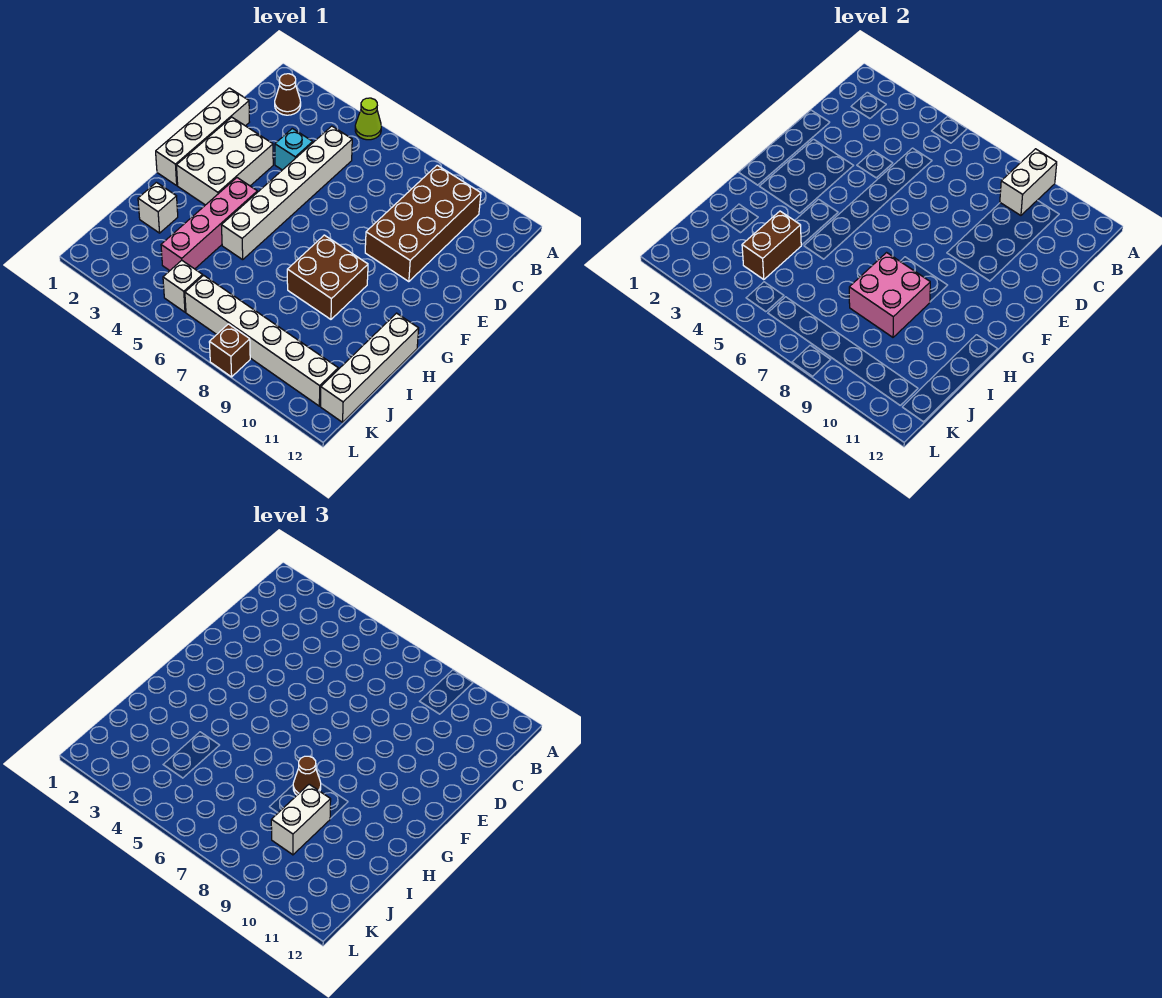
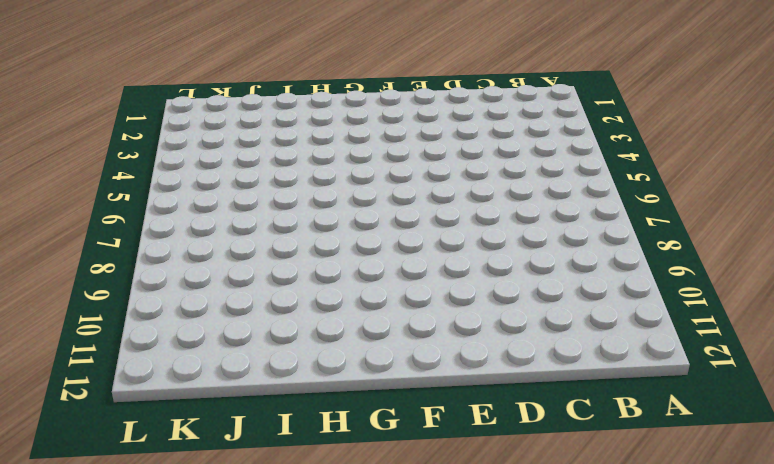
none -> lime 1x1 cone [355,98,381,140]
none -> brown 1x1 cone [275,74,301,115]
none -> brown 2x4 brick [365,165,481,282]

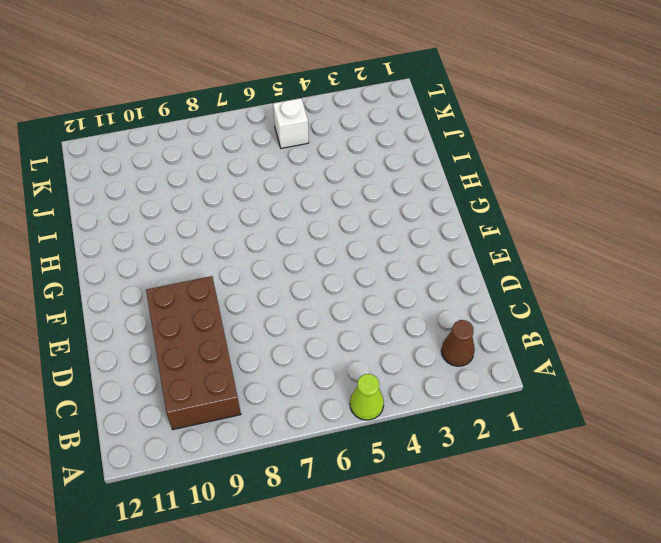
none -> white 1x6 brick [221,126,352,260]
none -> white 1x4 brick [156,88,249,185]
none -> cyan 1x1 brick [275,128,313,170]

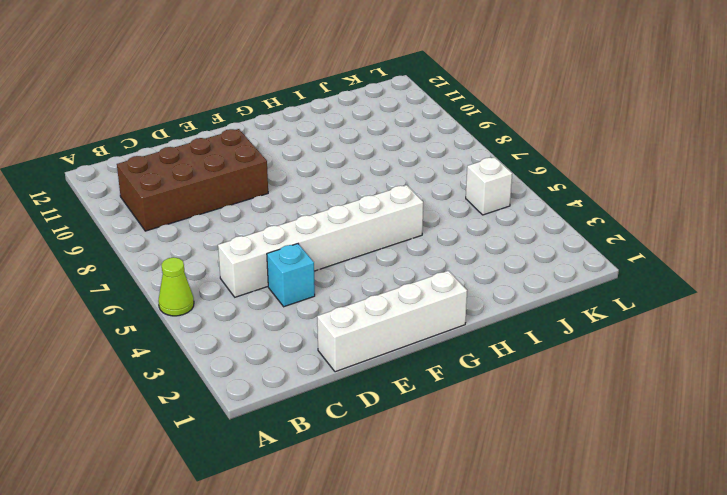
none -> brown 1x1 cone [275,74,301,115]
none -> white 2x3 brick [176,117,273,205]
none -> pink 1x4 brick [161,178,257,271]

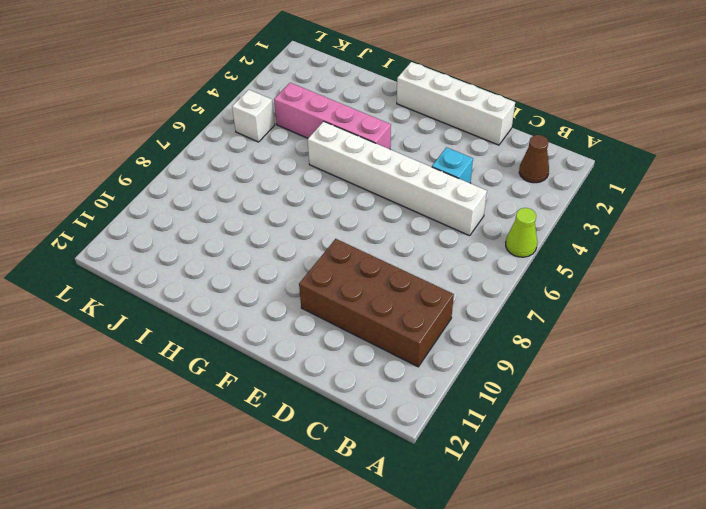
none -> white 2x3 brick [176,117,273,205]
none -> brown 2x2 brick [287,235,368,319]
none -> white 1x4 brick [320,313,419,422]

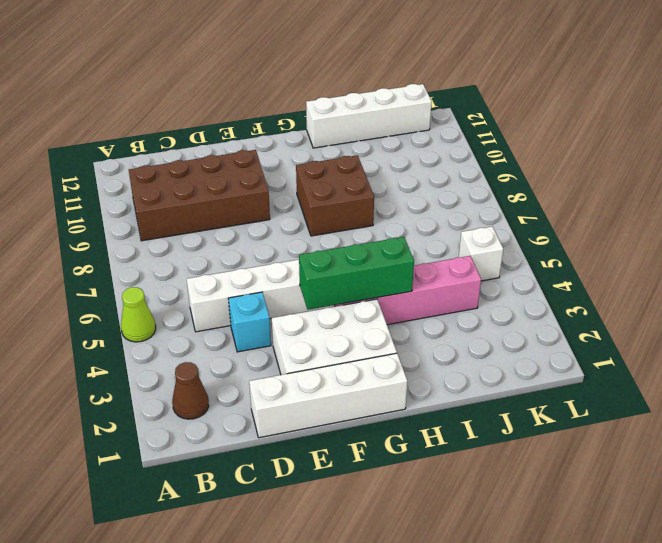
green 1x3 brick [299,237,414,310] -> none
none -> white 1x1 brick [138,182,178,233]
none -> white 1x6 brick [185,275,338,406]
none -> brown 1x1 brick [209,324,250,377]

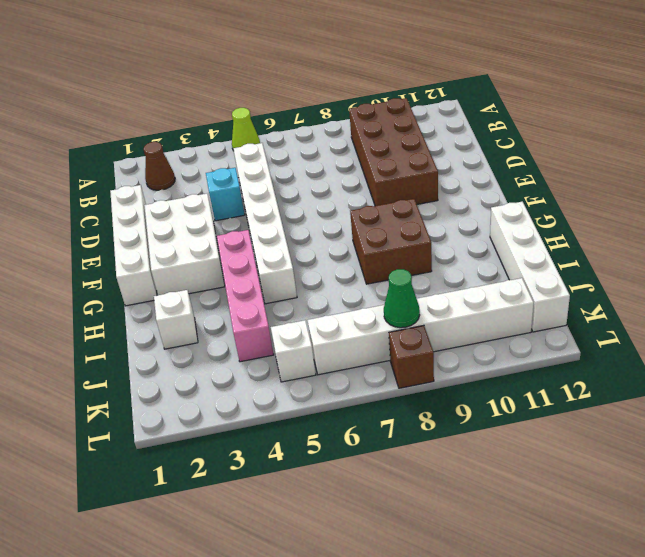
green 1x1 cone [384,269,420,328] -> none
none -> white 1x2 brick [1000,149,1057,215]
none -> pink 2x2 brick [849,253,930,337]
none -> brown 1x2 brick [742,211,801,280]

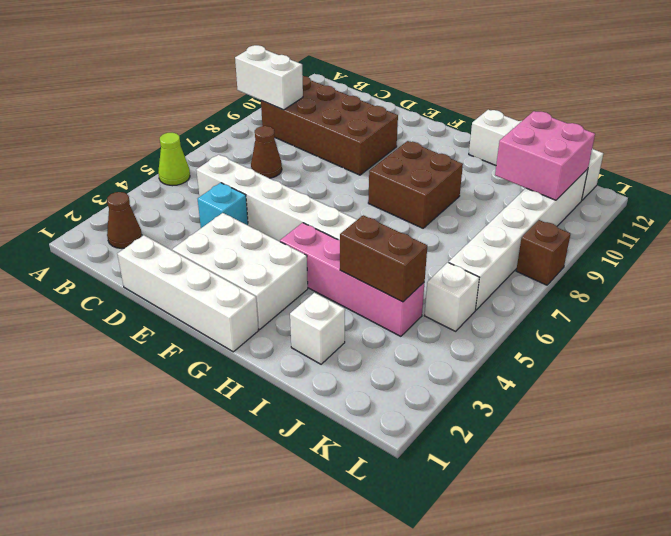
brown 1x1 cone [251,126,282,178] -> brown 1x1 cone moved to [293,756,321,795]
pink 2x2 brick [495,111,595,200] -> pink 2x2 brick moved to [849,253,930,337]
none -> white 1x2 brick [271,784,331,855]

